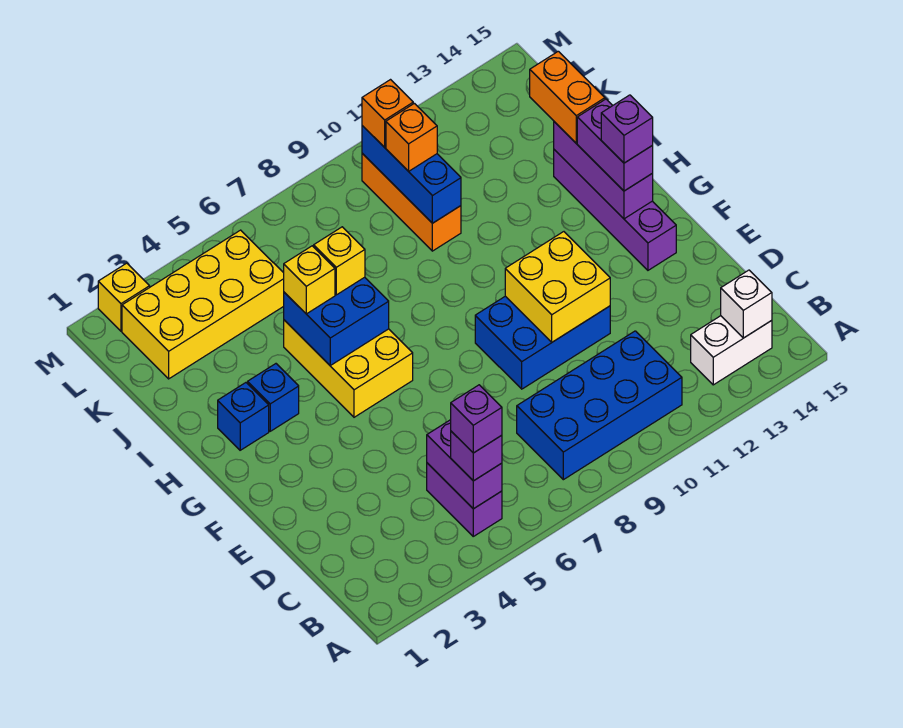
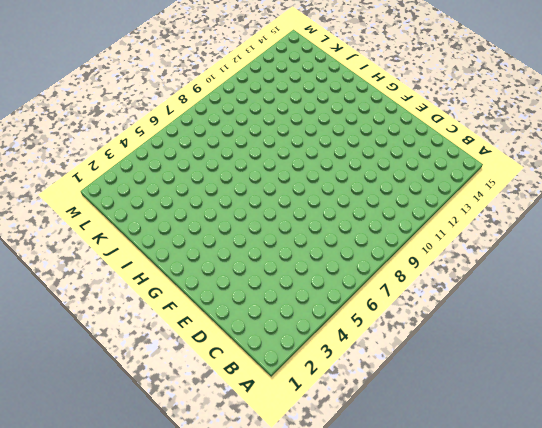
none -> purple 1x2 brick [427,463,502,536]
none -> blue 2x4 brick [517,331,682,480]
none -> white 1x2 brick [691,316,772,385]

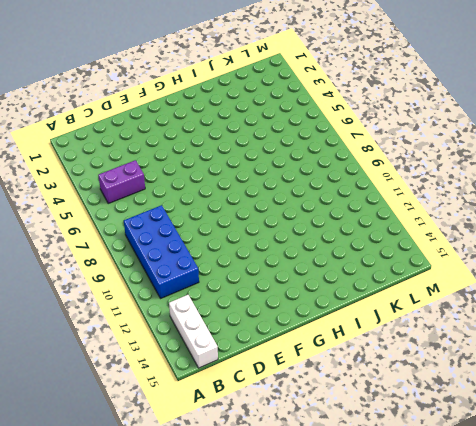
white 1x3 brick [169,295,218,368] -> white 1x2 brick [691,316,772,385]
none -> blue 2x3 brick [475,296,610,389]
none -> purple 1x4 brick [554,150,676,270]
none -> yellow 2x3 brick [284,320,413,417]

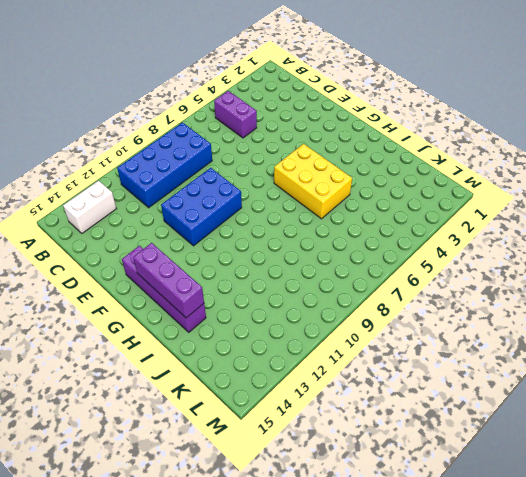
none -> blue 1x1 brick [218,383,269,450]
none -> blue 1x1 brick [248,364,299,431]
none -> orange 1x3 brick [362,154,461,251]

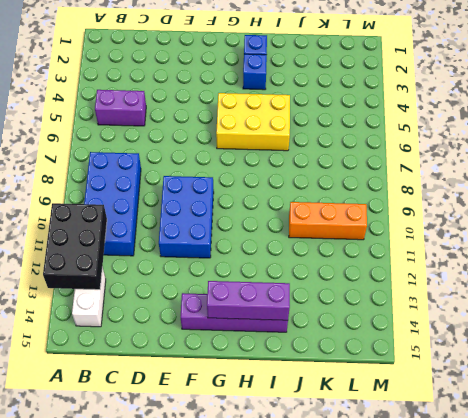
black 2x3 brick [43,203,107,290] -> none
none -> yellow 2x4 brick [122,230,284,379]
none -> yellow 1x1 brick [98,263,150,331]
none -> purple 1x2 brick [427,420,502,509]

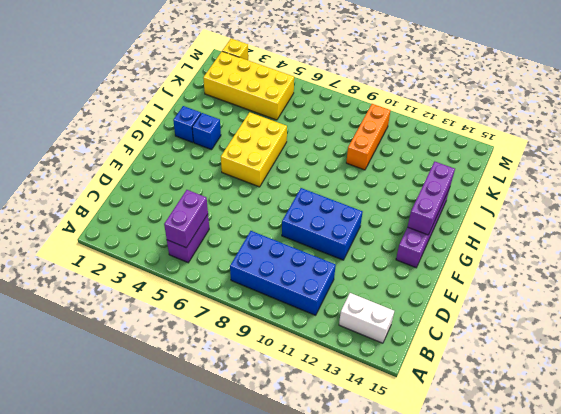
none -> white 1x1 brick [721,270,772,338]
none -> yellow 2x2 brick [505,232,610,342]
none -> blue 2x2 brick [284,277,389,365]

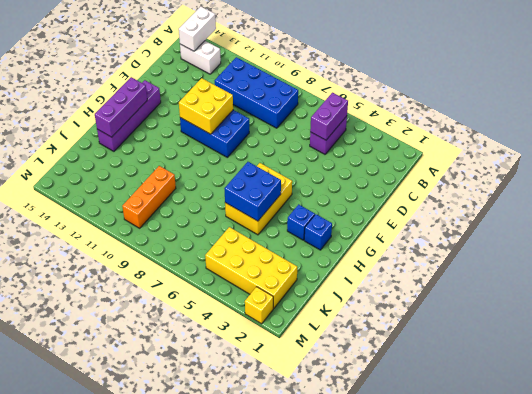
white 1x2 brick [179,6,216,51] -> white 1x1 brick [721,270,772,338]
none -> blue 1x3 brick [362,126,461,223]
none -> purple 1x1 brick [451,431,502,481]
none -> purple 1x2 brick [577,99,653,191]

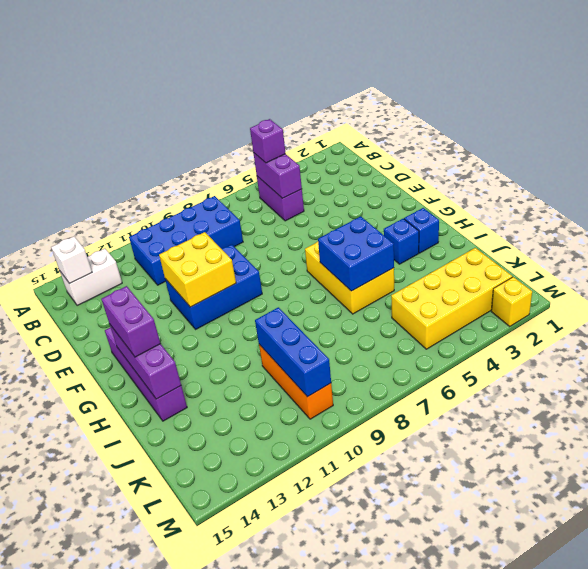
none -> yellow 1x1 brick [283,246,335,314]
none -> yellow 1x1 brick [314,227,365,295]
none -> orange 1x2 brick [530,51,605,143]

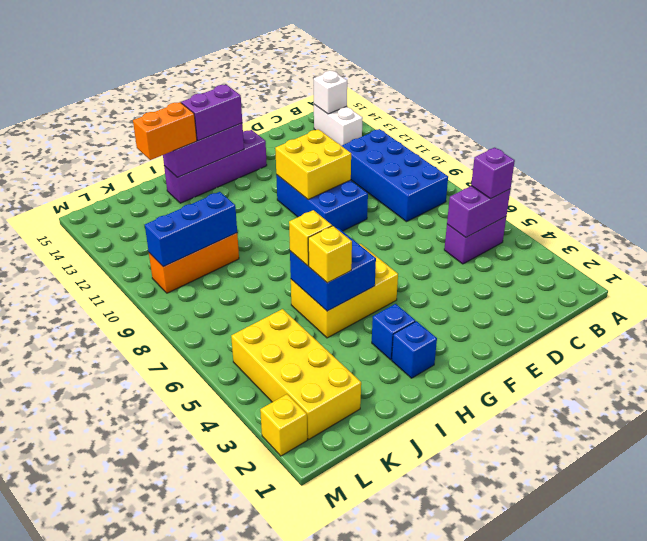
none -> orange 1x1 brick [386,103,437,171]
none -> orange 1x1 brick [362,80,413,147]
none -> purple 1x1 brick [451,385,502,453]

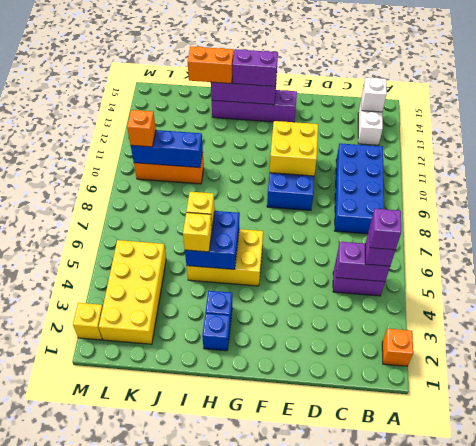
orange 1x1 brick [382,329,413,366] -> orange 1x1 brick moved to [386,103,437,171]
none -> purple 1x1 brick [601,95,653,163]

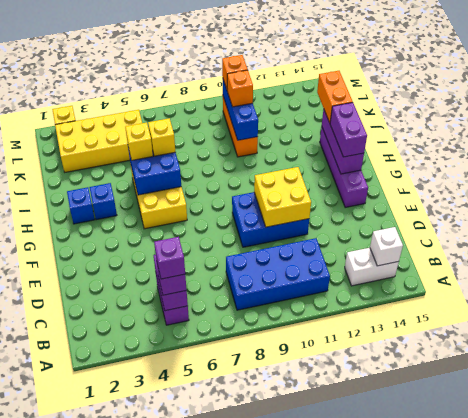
none -> purple 1x1 brick [601,95,653,163]

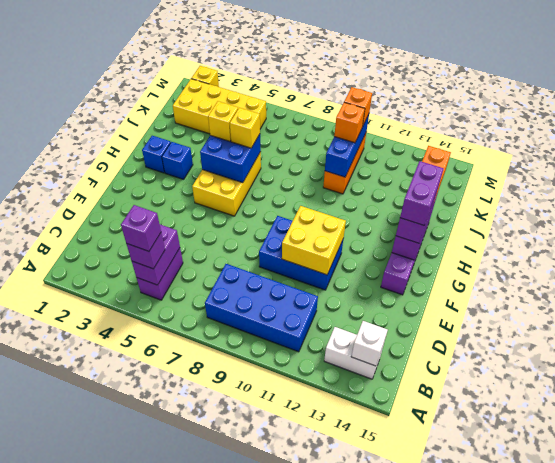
purple 1x2 brick [400,161,444,225] -> purple 1x1 brick [601,95,653,163]

